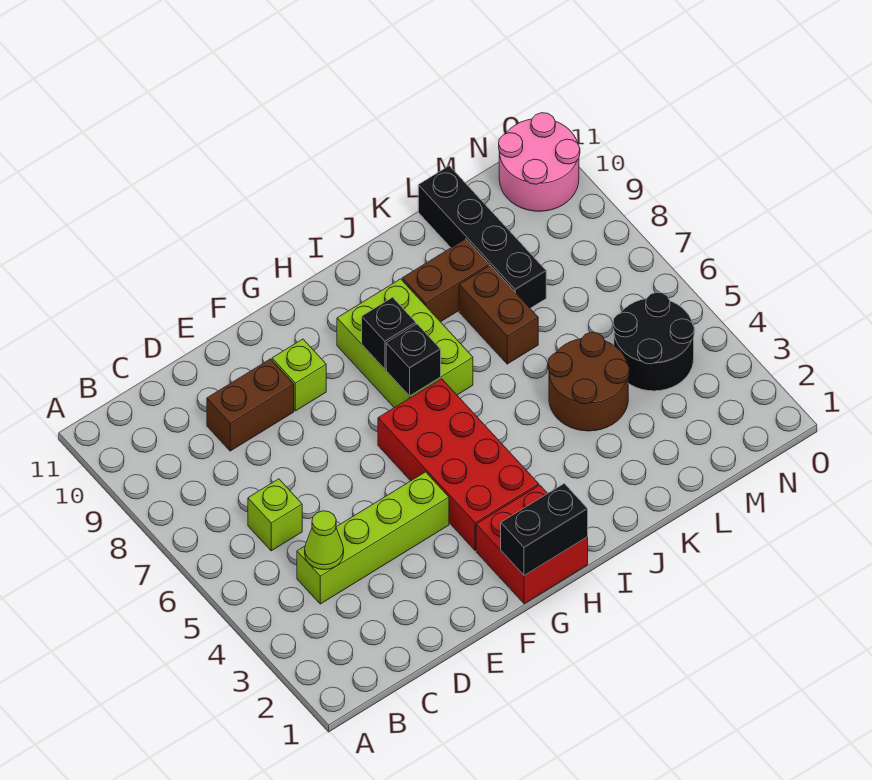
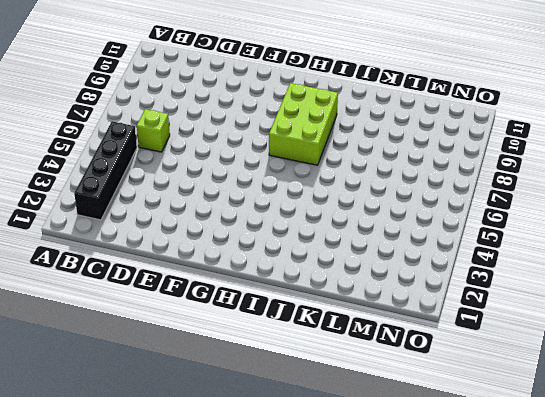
black 1x4 brick [74,121,137,220] -> black 1x4 brick moved to [418,166,546,308]
none -> lime 1x4 brick [297,472,449,604]
none -> brown 1x2 brick [207,359,294,451]
none -> lime 1x1 brick [272,339,326,411]

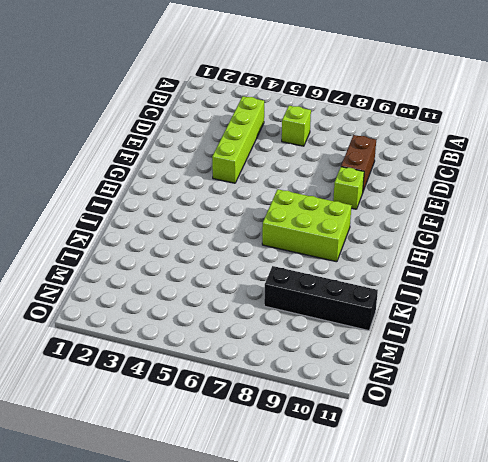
none -> red 2x2 brick [476,485,588,604]
none -> red 2x4 brick [378,379,539,550]
none -> brown 1x2 brick [402,239,489,322]

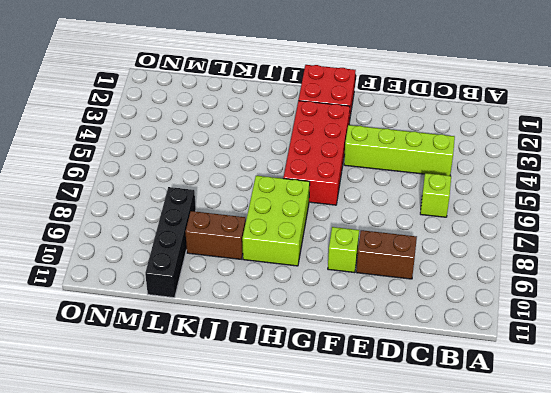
none -> brown 2x2 round brick [548,332,629,431]
none -> brown 1x2 brick [459,266,538,364]
none -> black 2x2 round brick [613,292,695,391]

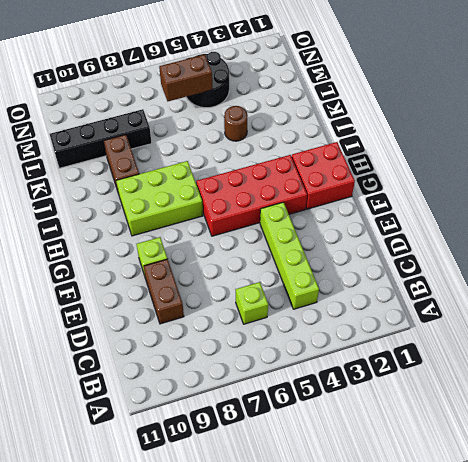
brown 1x1 round brick [224,106,248,141] -> brown 2x2 round brick [548,332,629,431]
brown 1x2 brick [159,55,213,101] -> brown 1x2 brick moved to [459,266,538,364]
none -> pink 2x2 round brick [499,113,580,211]
none -> lime 1x1 cone [305,511,344,570]
none -> black 1x2 brick [501,483,588,576]

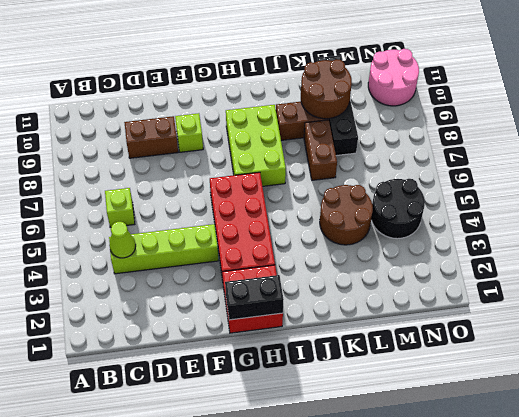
brown 2x2 round brick [301,59,352,119] -> none
none -> black 1x1 brick [386,324,441,396]
none -> black 1x1 brick [362,297,416,369]

